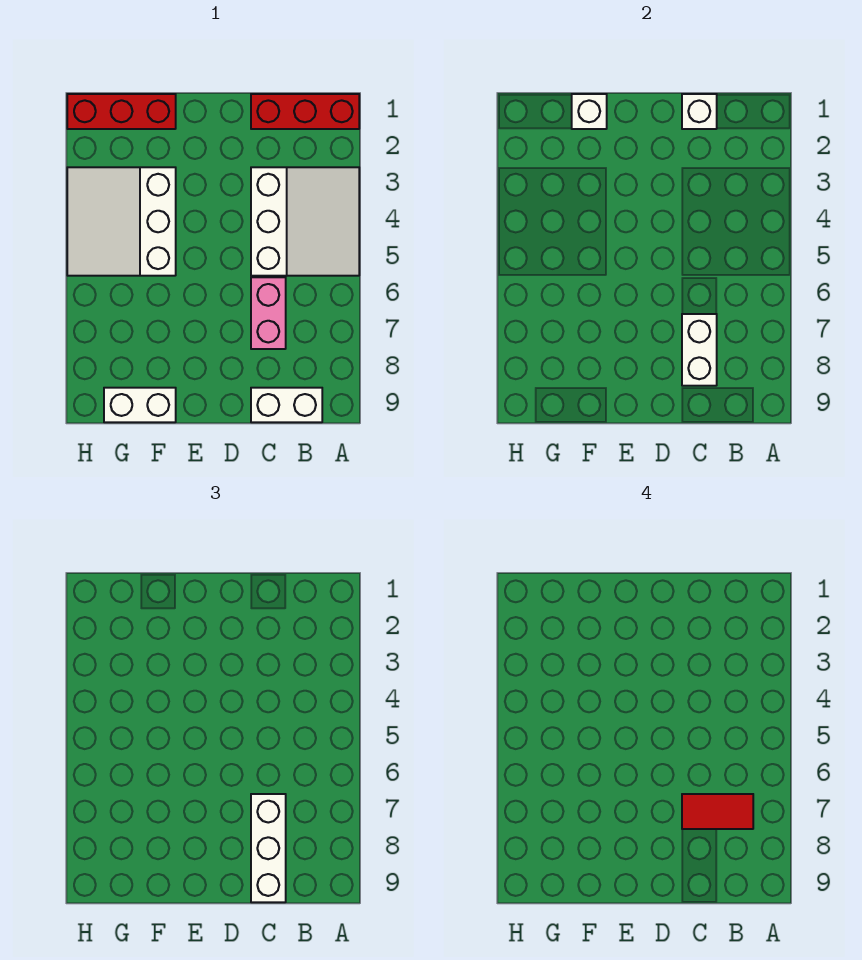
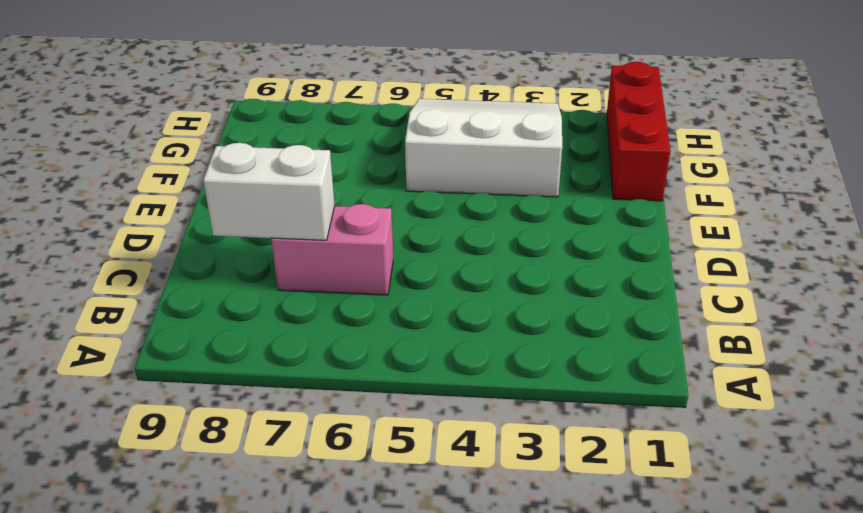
none -> red 1x3 brick [251,94,359,129]
none -> white 3x3 slope [251,167,359,276]
none -> white 1x2 brick [251,388,322,422]

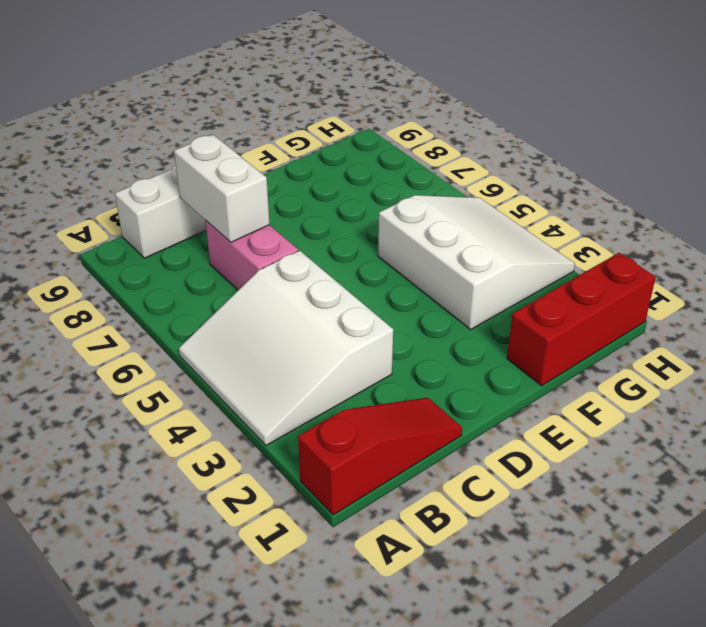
red 1x3 slope [298,398,462,515] -> red 1x3 brick [251,94,359,129]
none -> white 1x2 brick [104,388,176,422]
none -> white 1x1 brick [682,94,717,129]
none -> white 1x1 brick [572,94,607,129]

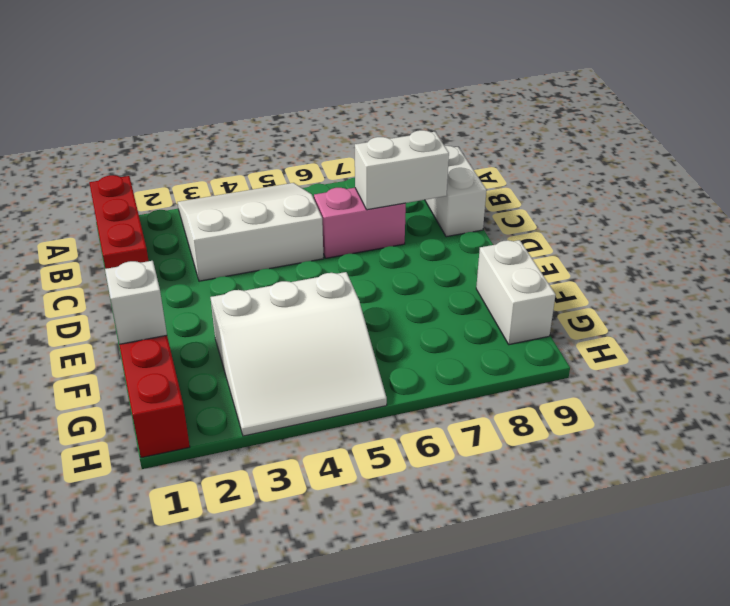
none -> white 1x1 brick [682,94,717,129]
none -> white 1x3 brick [251,794,286,902]
none -> red 1x2 tile [682,794,753,829]

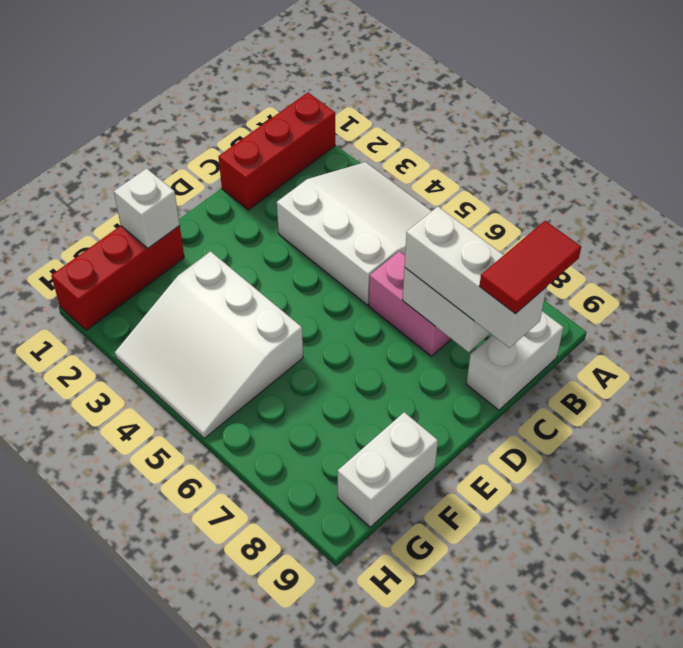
red 1x2 tile [479,221,581,314] -> red 1x2 tile moved to [682,794,753,829]
none -> white 1x1 brick [682,94,717,129]

